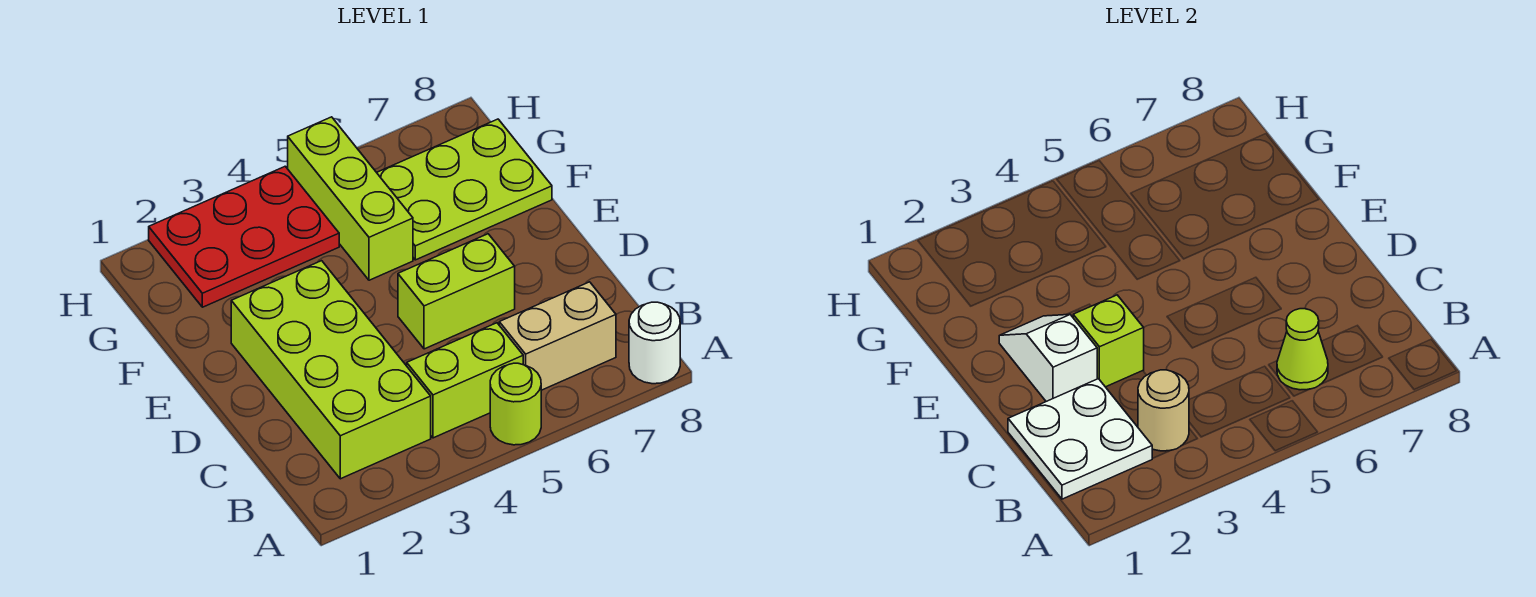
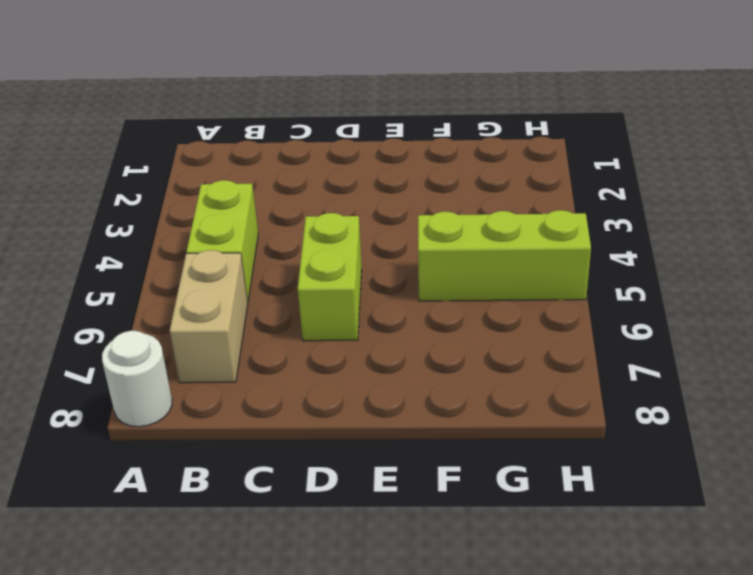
none -> lime 1x1 round brick [490,363,541,445]
none -> lime 2x4 brick [231,261,431,479]
none -> lime 2x3 plate [377,119,552,260]

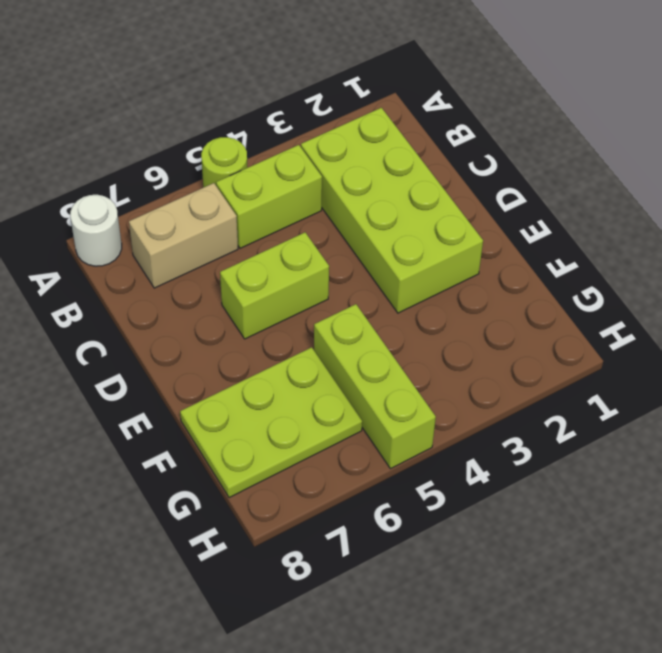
none -> red 2x3 plate [149,166,339,307]
none -> white 2x2 plate [1008,379,1153,499]
none -> tan 1x1 round brick [1138,370,1189,451]

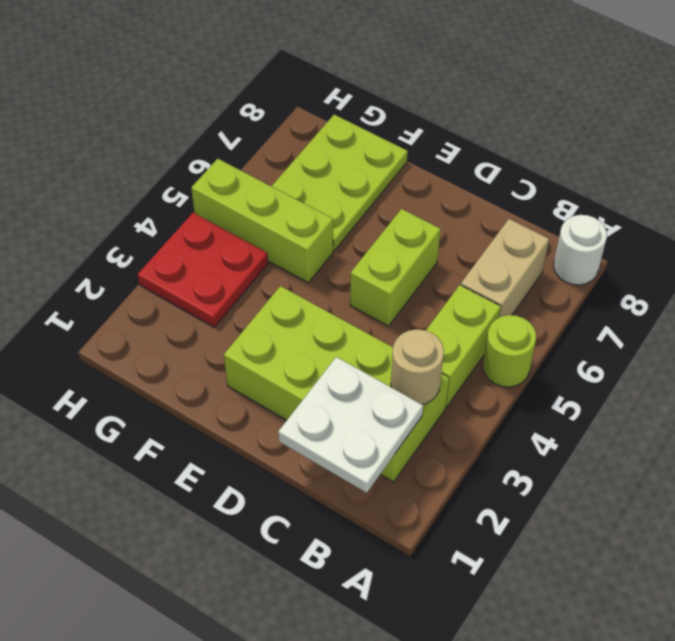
red 2x2 plate [138,213,268,327] -> red 2x3 plate [149,166,339,307]
none -> lime 1x1 cone [1277,309,1328,390]
none -> white 1x2 slope [999,314,1097,401]
none -> lime 1x1 brick [1073,295,1144,387]

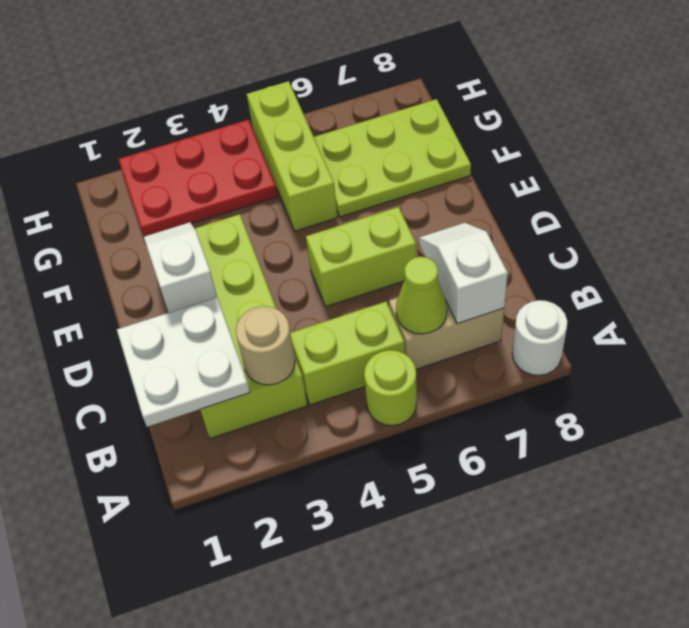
white 1x2 slope [419,223,508,324] -> none
none -> lime 1x1 brick [1073,295,1144,387]

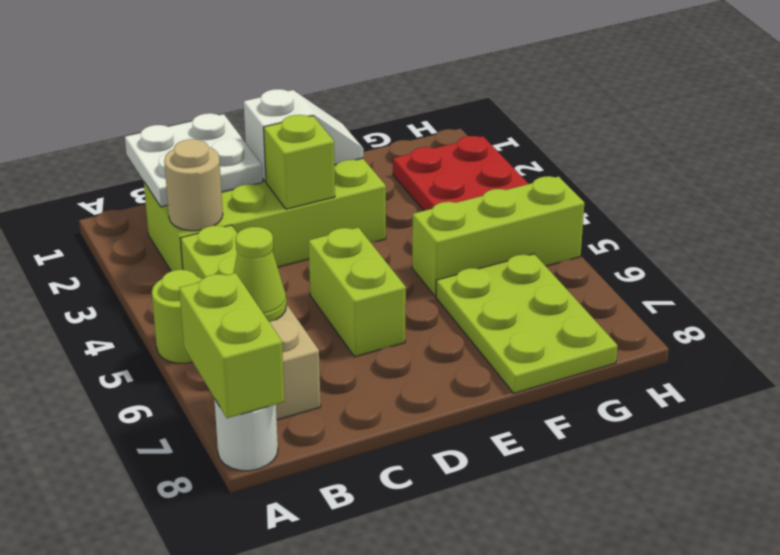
lime 1x2 brick [179,273,284,418] -> none

